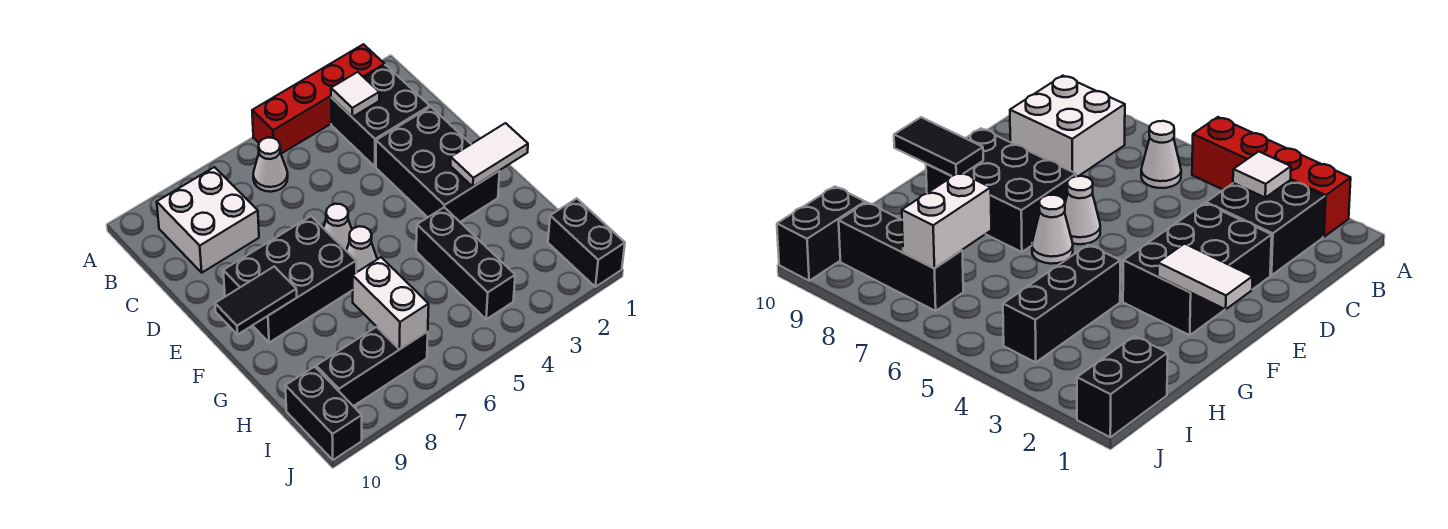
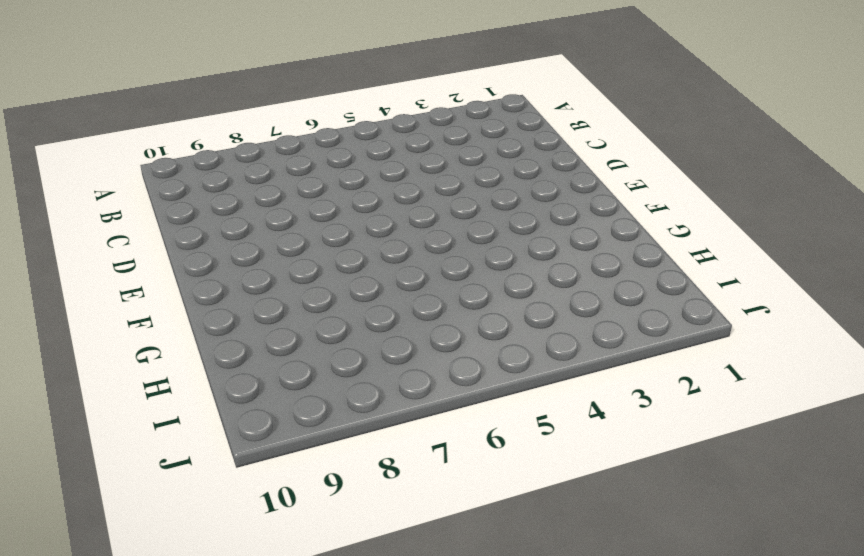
none -> red 1x4 brick [252,44,385,154]
none -> black 2x2 brick [331,65,430,166]
none -> white 1x1 cone [253,138,288,192]

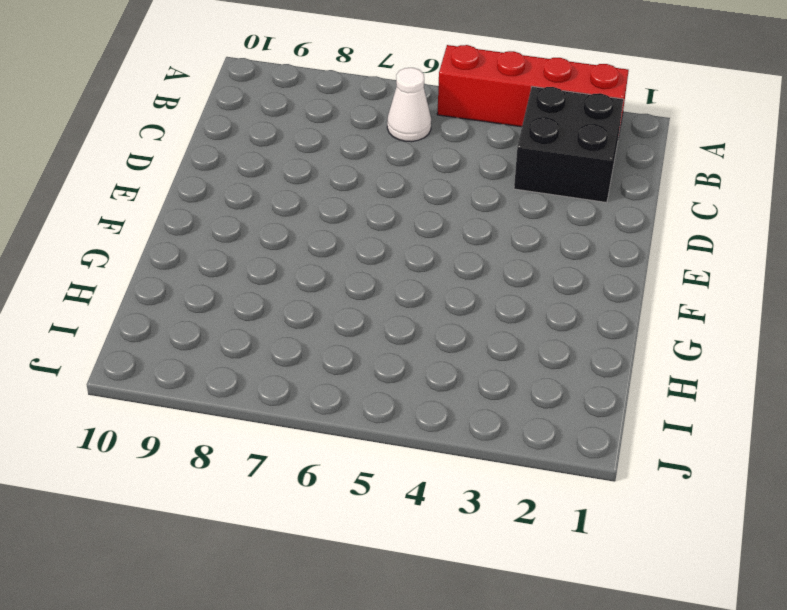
none -> white 2x2 brick [157,167,259,273]
none -> black 2x3 brick [376,107,500,222]
none -> white 1x1 cone [324,204,352,250]

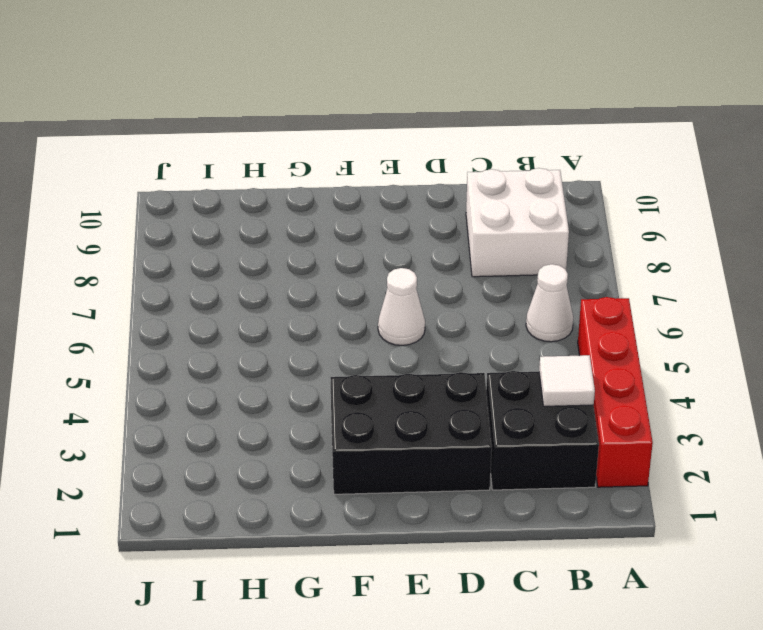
none -> black 2x3 brick [223,216,356,343]
none -> white 1x1 cone [346,226,377,272]
none -> black 1x3 brick [416,207,515,319]

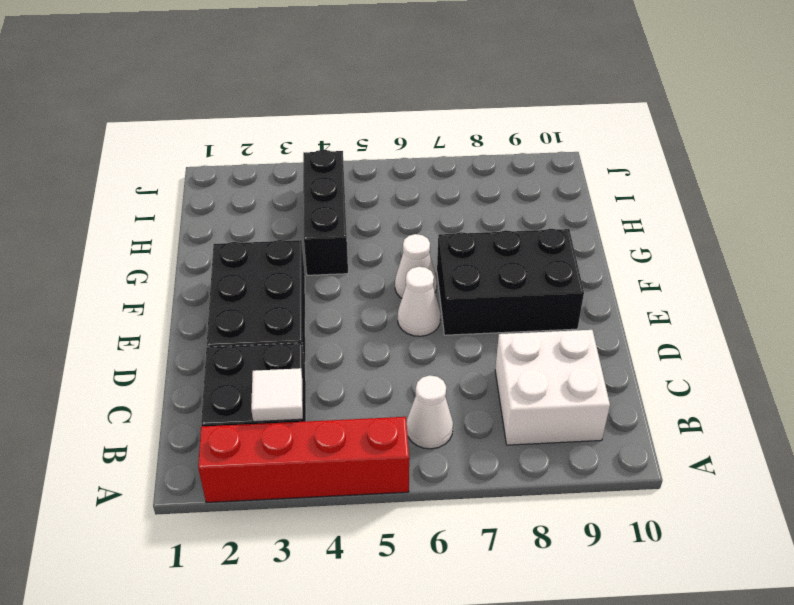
none -> black 1x2 brick [548,198,625,287]
none -> black 1x3 brick [316,327,428,406]
none -> black 1x2 brick [286,367,362,460]

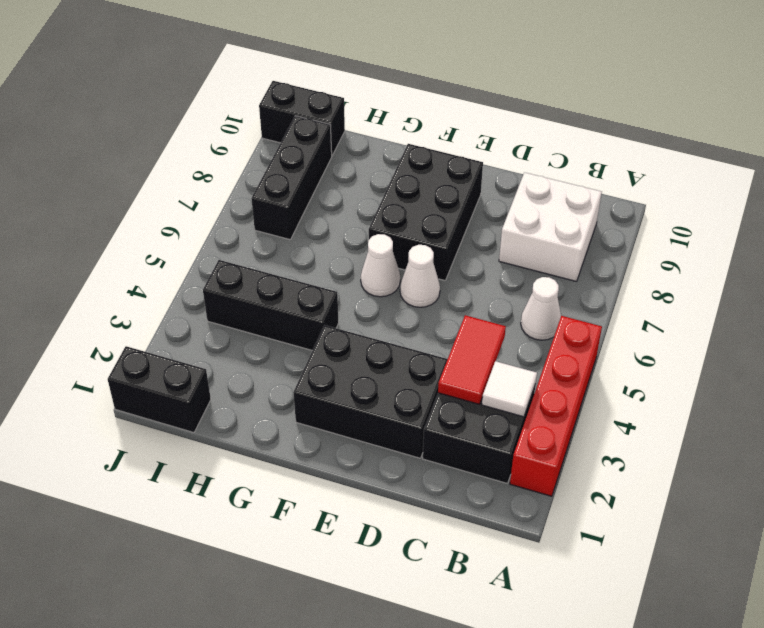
red 1x2 tile [438,315,506,404] -> none
none -> white 1x2 tile [451,123,528,187]
none -> black 1x2 tile [215,266,297,335]
none -> white 1x2 brick [353,257,429,349]

